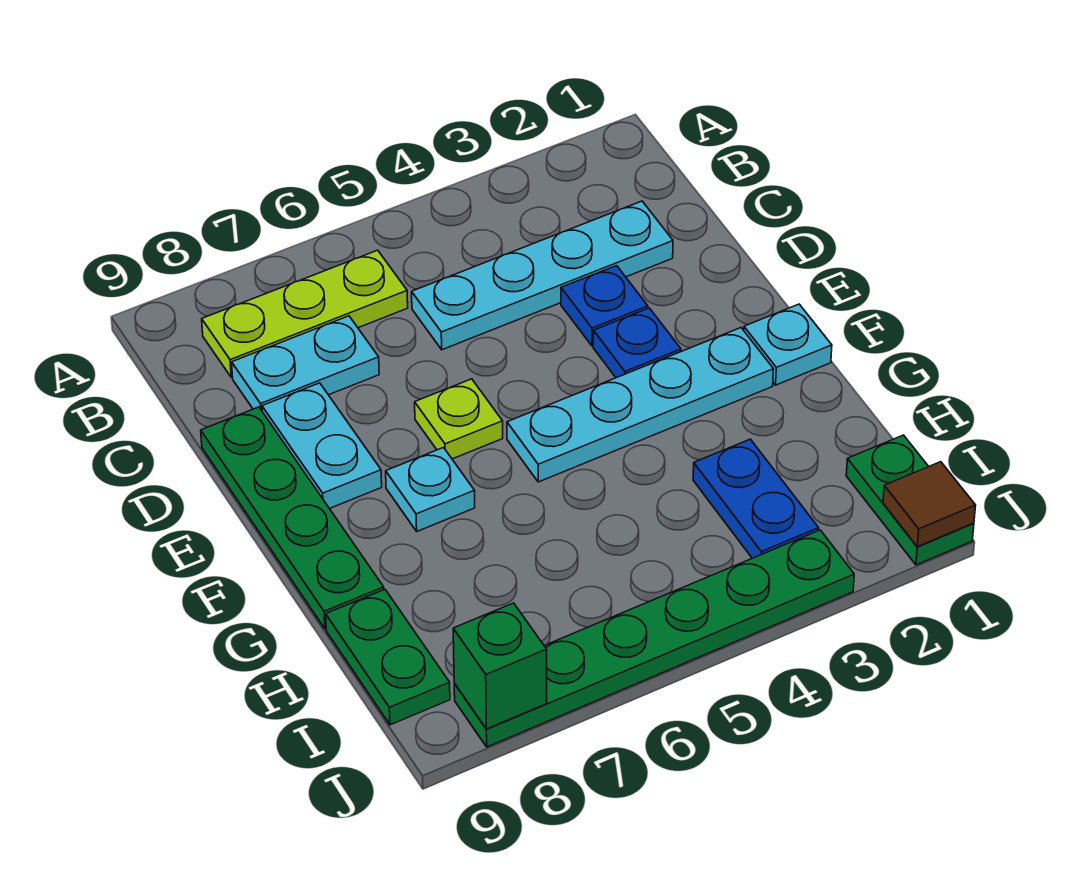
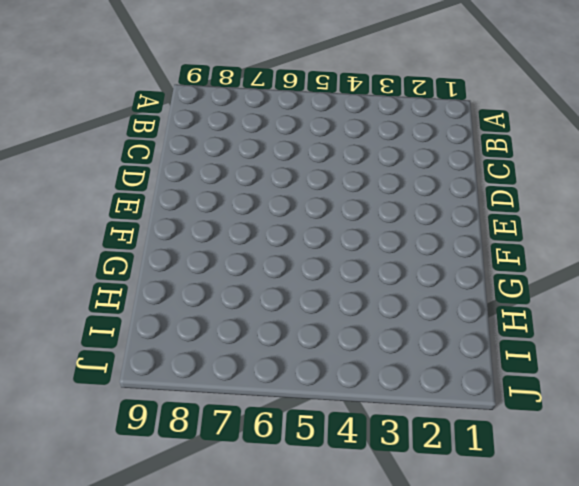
none -> lime 1x3 plate [202,250,408,377]
none -> cyan 1x4 plate [412,201,673,350]
none -> cyan 1x2 plate [232,316,379,410]

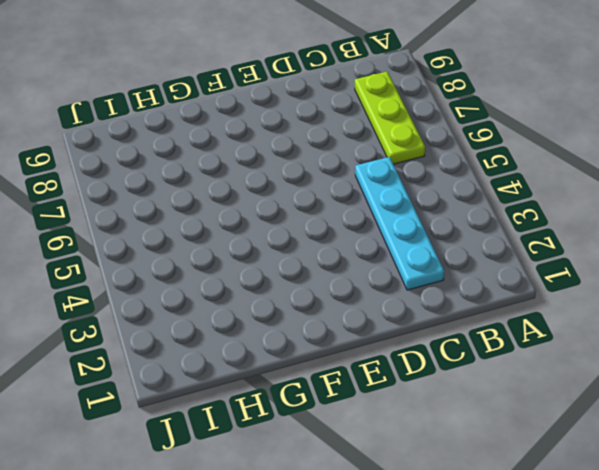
none -> cyan 1x2 plate [232,316,379,410]
none -> blue 1x1 plate [561,266,648,346]
none -> cyan 1x2 plate [262,383,382,509]

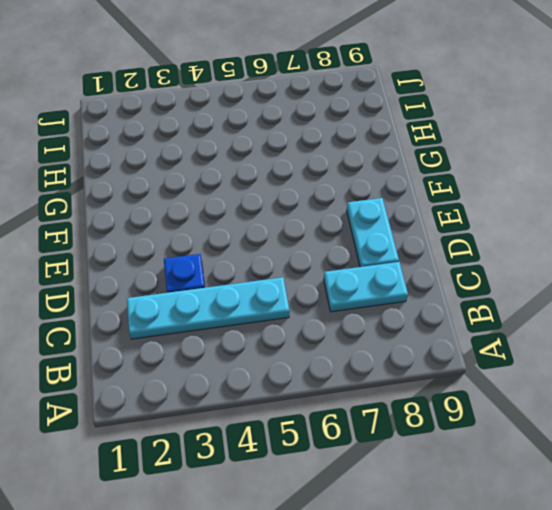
none -> lime 1x3 plate [202,250,408,377]
none -> green 1x4 plate [201,407,384,629]
none -> blue 1x1 plate [593,308,681,378]

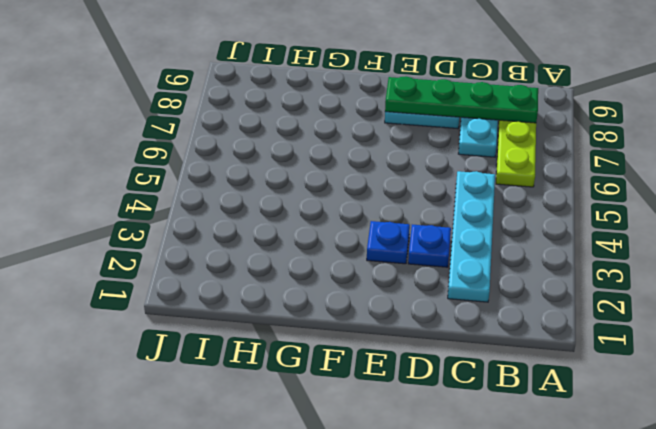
green 1x4 plate [385,76,538,123] -> green 1x4 plate moved to [201,407,384,629]
none -> lime 1x1 plate [415,379,503,459]
none -> cyan 1x1 plate [744,304,832,385]
none -> cyan 1x4 plate [507,328,773,482]

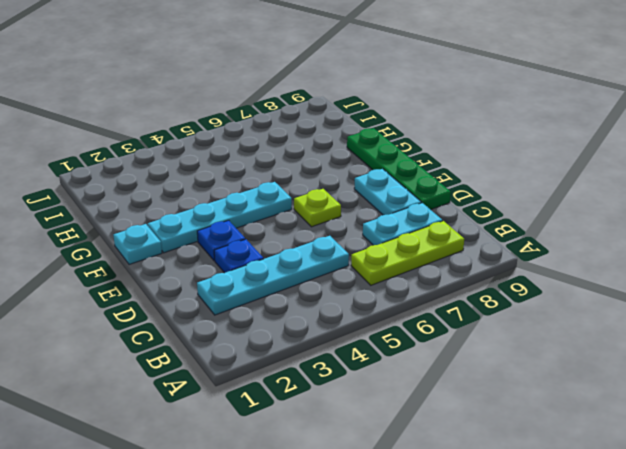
none -> cyan 1x1 plate [386,448,475,531]
none -> blue 1x2 plate [693,439,819,558]
none -> green 1x2 plate [326,589,450,725]

